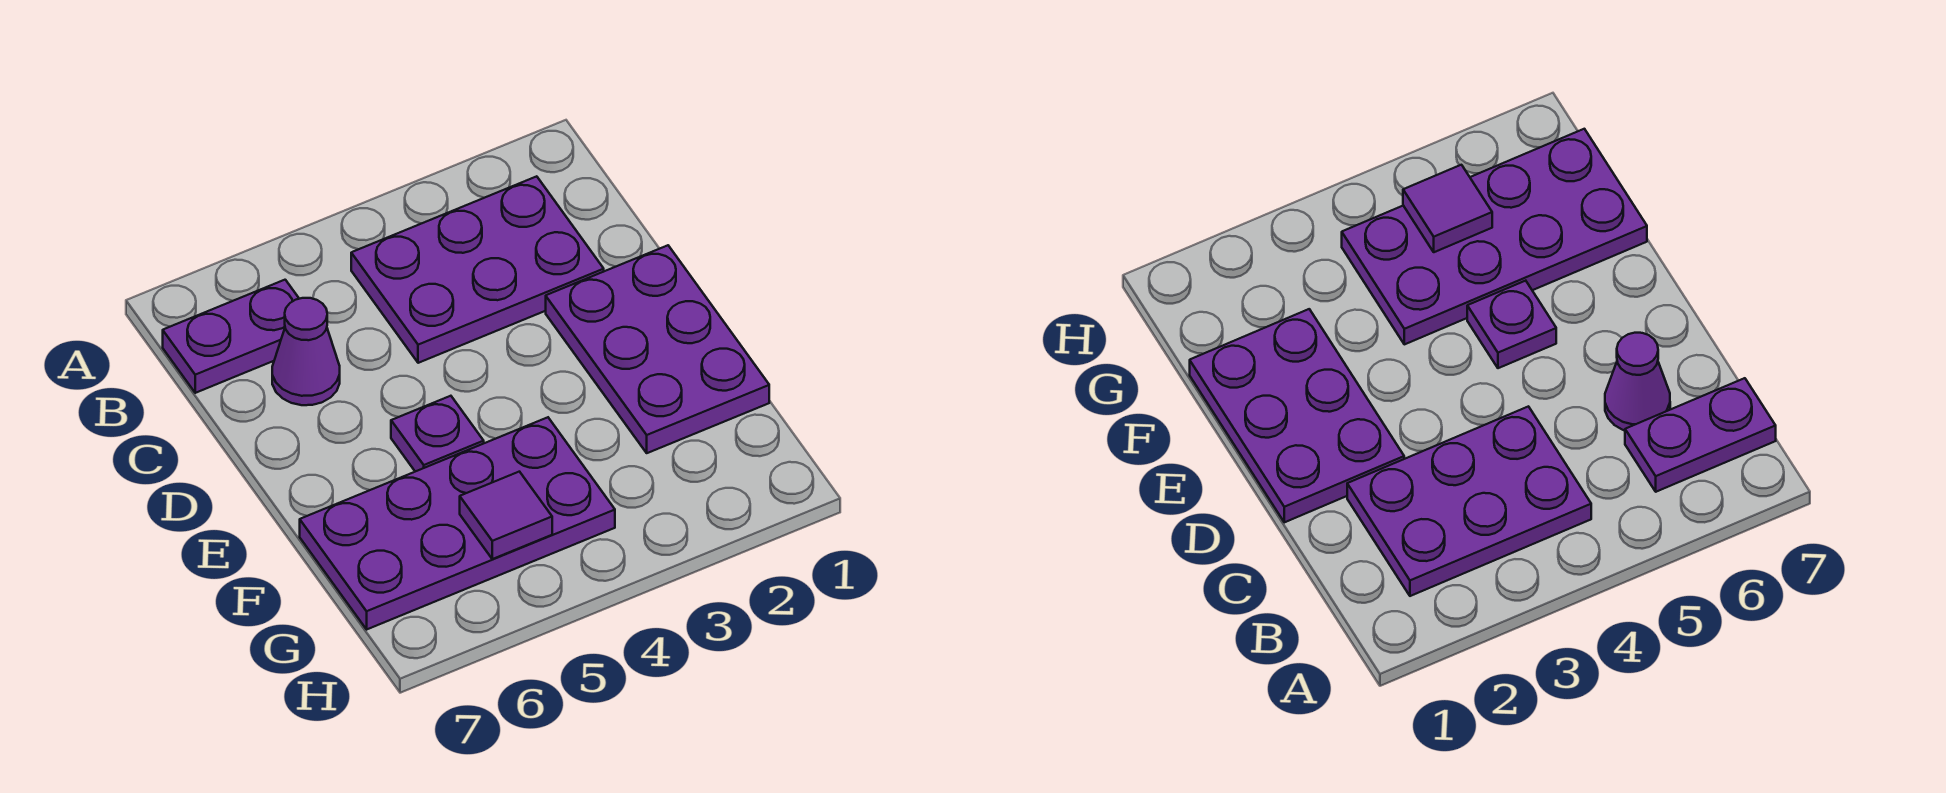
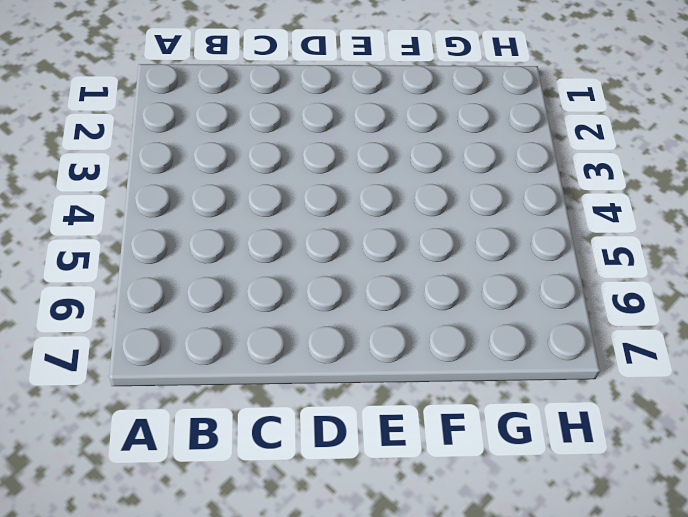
none -> purple 2x3 plate [351,176,604,363]
none -> purple 1x2 plate [163,280,299,393]

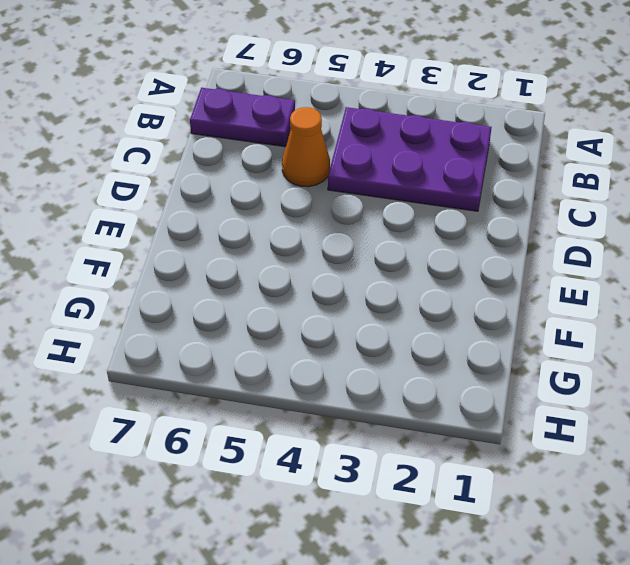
orange 1x1 cone [282,107,330,187] -> none
none -> purple 1x1 cone [272,298,340,405]
none -> purple 2x3 plate [546,245,769,453]

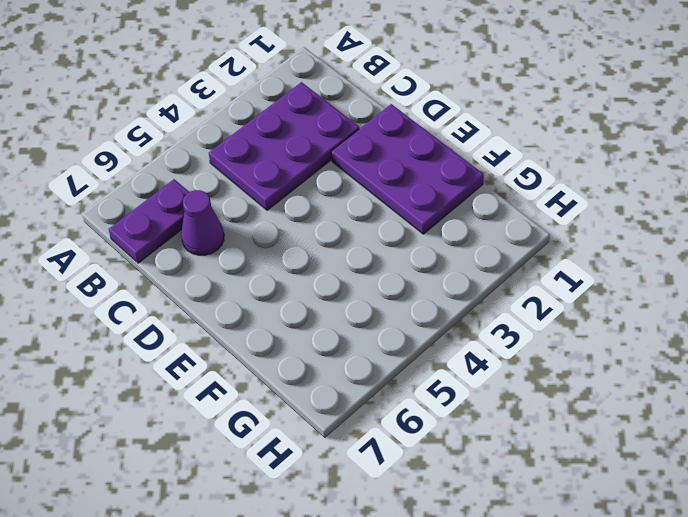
none -> purple 1x1 plate [391,396,484,472]
none -> purple 2x4 plate [300,417,615,629]

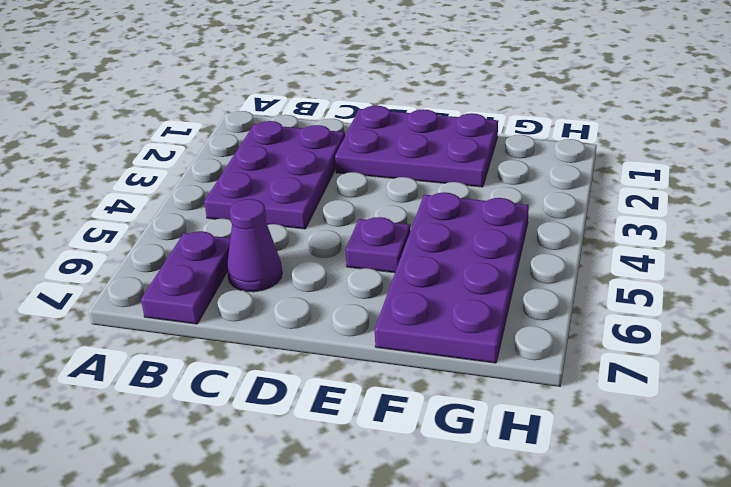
none -> purple 1x1 tile [460,472,552,559]

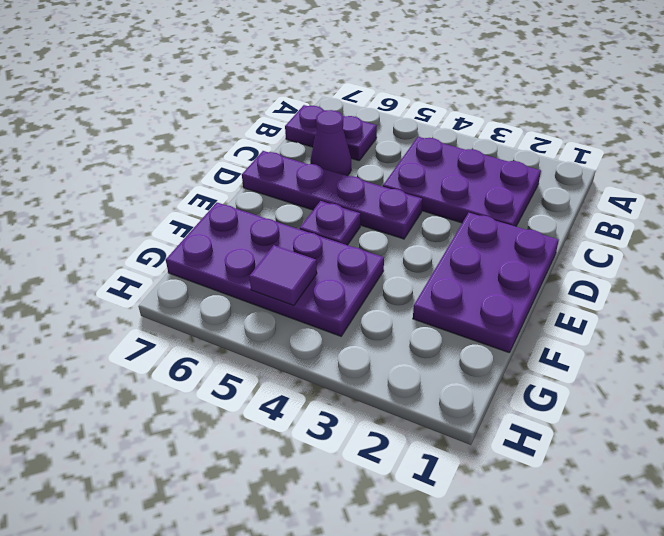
purple 1x4 plate [242,151,422,239] -> none

